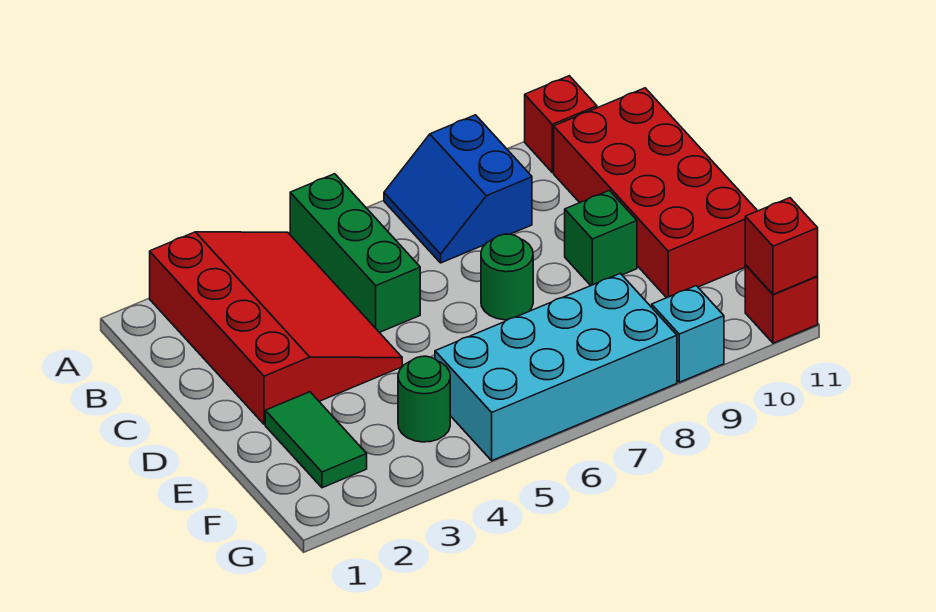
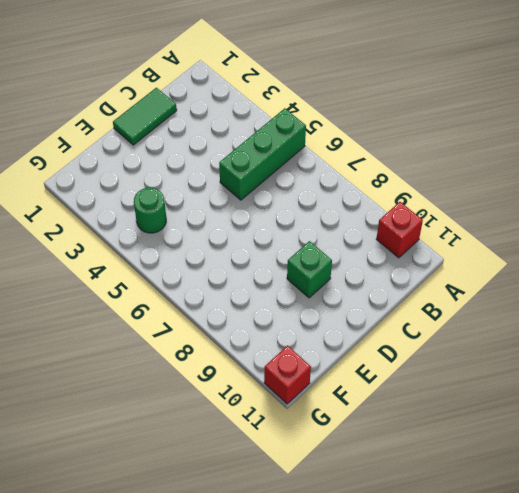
green 1x2 tile [113,88,177,145] -> green 1x2 tile moved to [265,392,367,488]
none -> red 3x4 slope [150,232,402,424]
none -> blue 2x2 slope [384,115,532,263]
none -> red 2x4 brick [554,88,757,298]

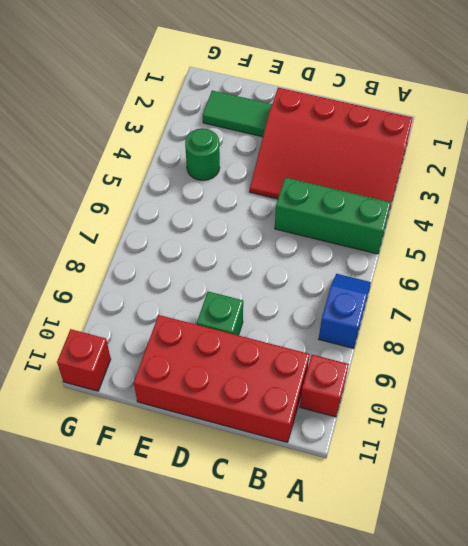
blue 1x2 slope [319,274,371,348] -> blue 2x2 slope [384,115,532,263]
none -> green 1x1 round brick [481,234,533,320]
none -> cyan 2x4 brick [435,273,677,461]
none -> cyan 1x1 brick [652,286,724,382]

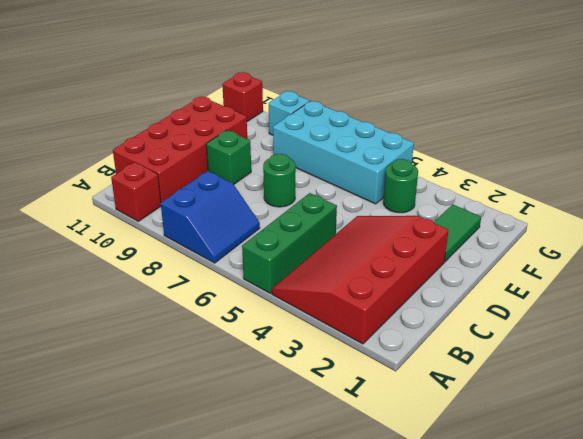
none -> red 1x1 brick [745,198,818,294]

